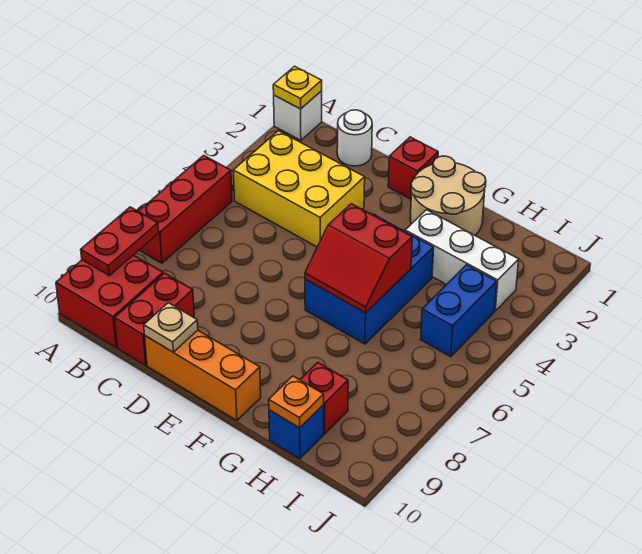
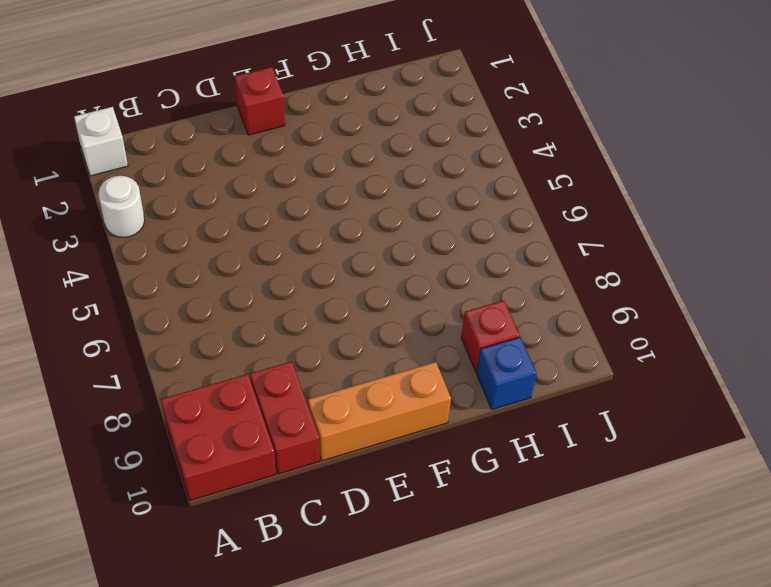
white 1x1 round brick [98,176,145,237] -> white 1x1 round brick moved to [337,110,372,166]
none -> red 1x3 brick [139,155,232,263]
none -> yellow 2x3 brick [233,131,365,247]
none -> tan 2x2 round brick [410,156,486,235]

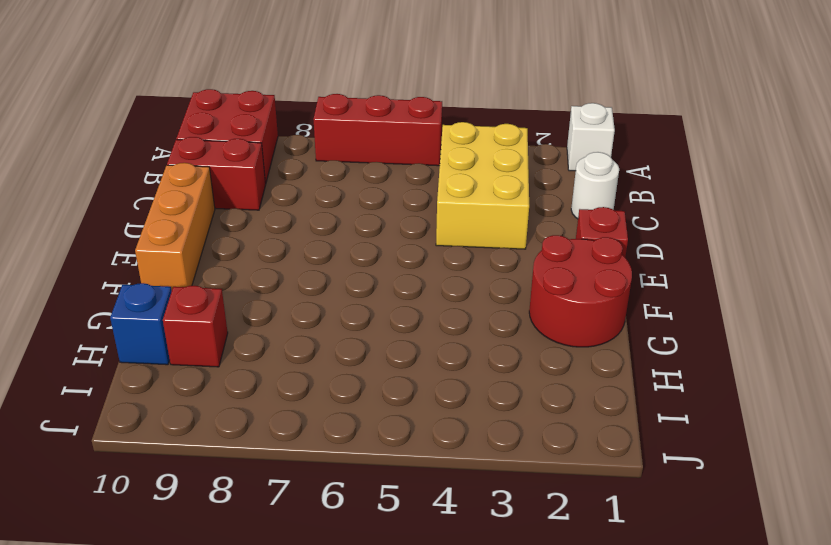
red 2x2 round brick [529,235,632,347] -> tan 2x2 round brick [410,156,486,235]
none -> blue 2x3 brick [305,215,434,344]
none -> white 1x3 brick [405,210,519,311]
none -> blue 1x2 brick [421,265,497,357]

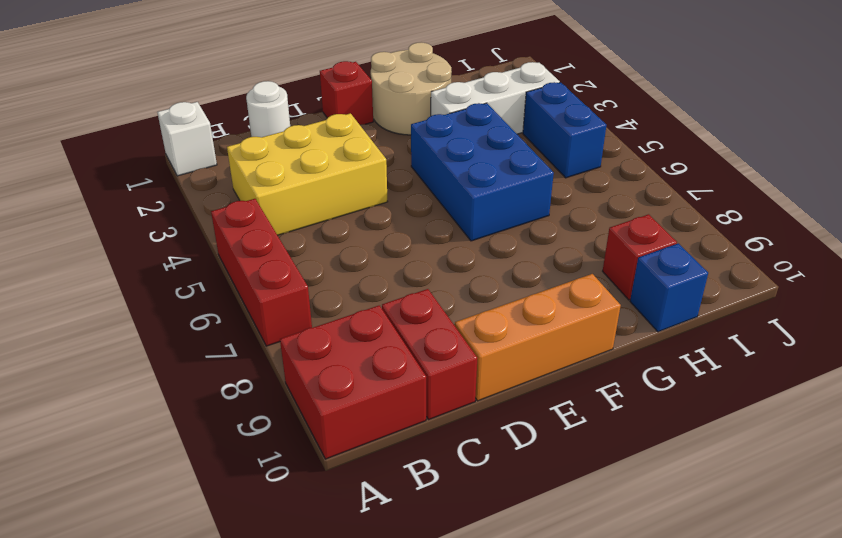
none -> yellow 1x1 plate [273,66,322,109]
none -> red 1x2 plate [81,207,159,276]
none -> tan 1x1 plate [144,303,198,352]

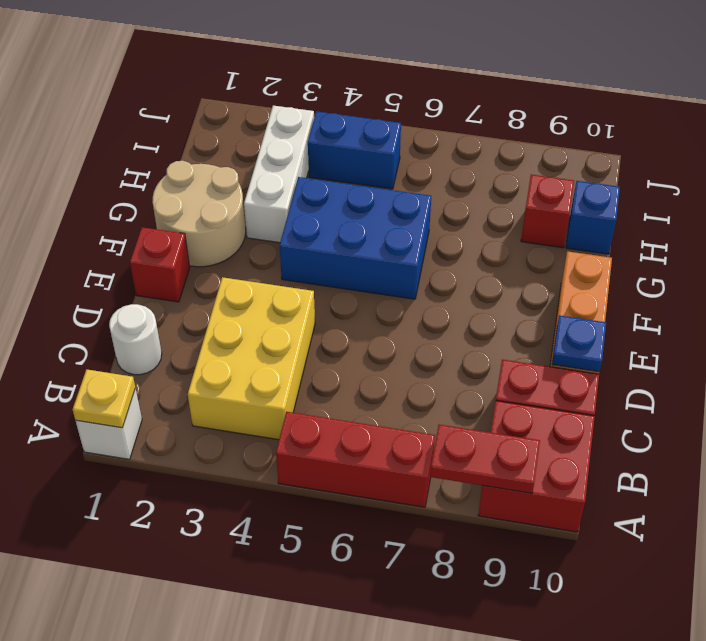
blue 1x1 plate [552,315,606,372] -> tan 1x1 plate [144,303,198,352]
none -> red 2x2 slope [305,204,412,313]
none -> orange 1x1 plate [269,376,324,428]

